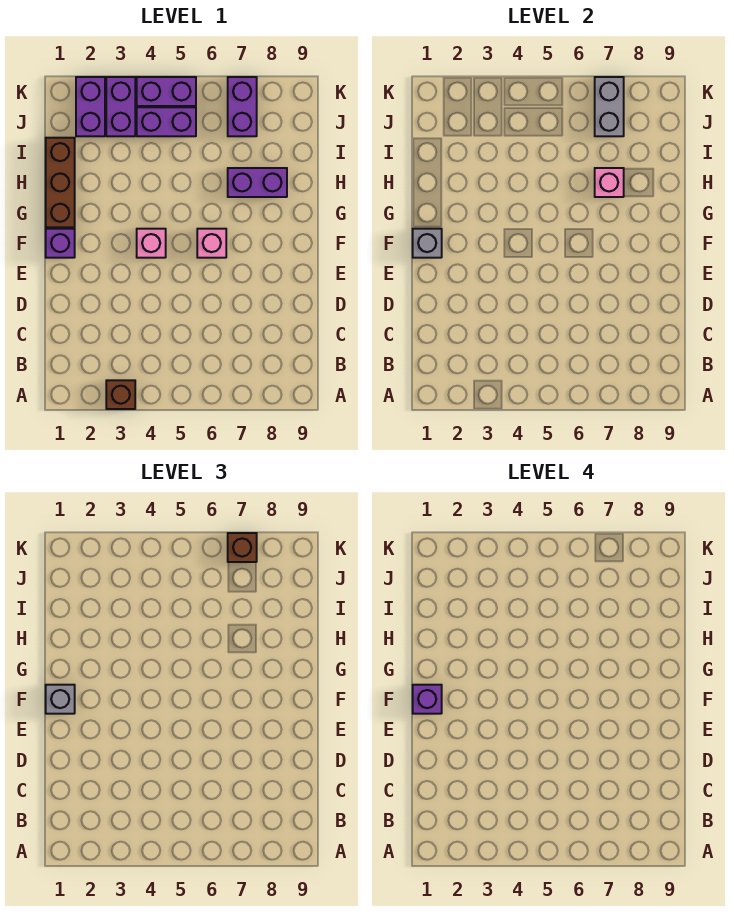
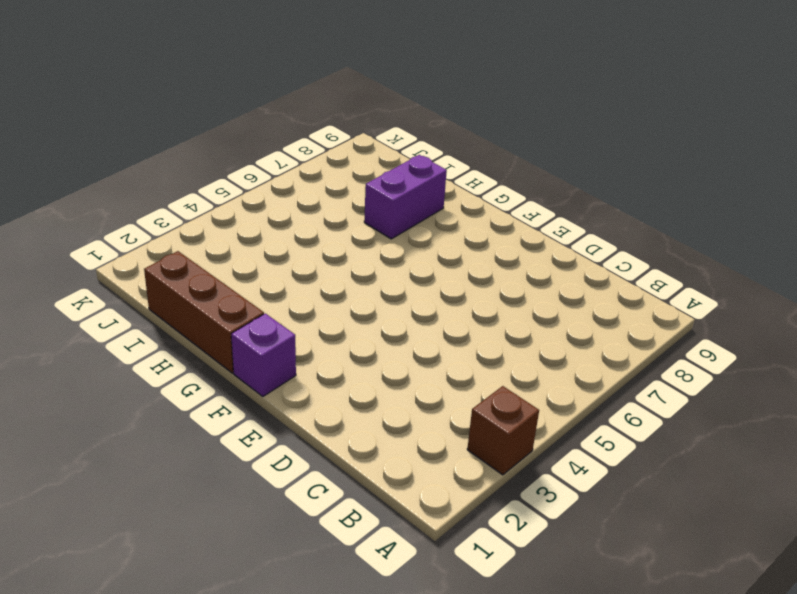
none -> pink 1x1 brick [137,229,166,258]
none -> pink 1x1 brick [197,229,226,258]
none -> purple 1x2 brick [76,77,105,136]

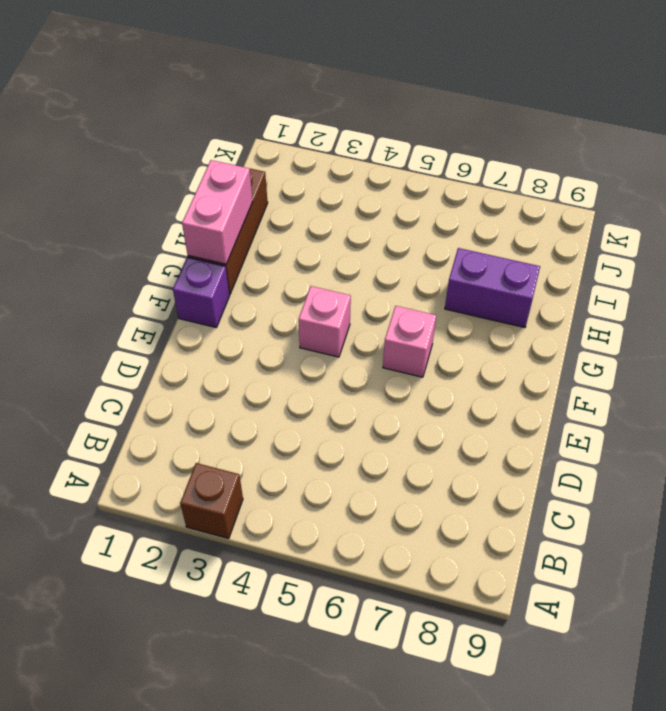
pink 1x2 brick [182,160,253,264] -> none
none -> purple 1x2 brick [76,77,105,136]
none -> purple 1x2 brick [106,77,135,136]
none -> purple 1x2 brick [137,107,196,136]

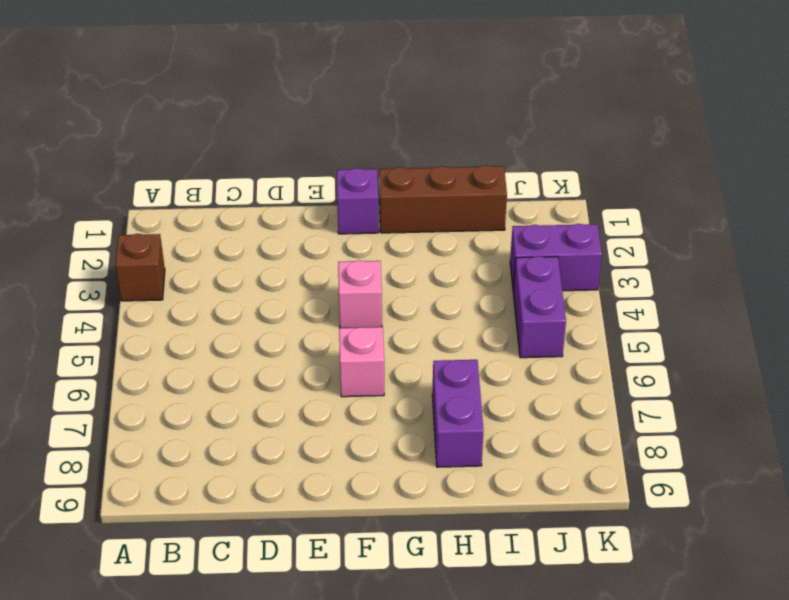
none -> purple 1x2 brick [76,77,105,136]
none -> purple 1x2 brick [228,77,257,136]
none -> purple 1x2 brick [137,77,196,106]

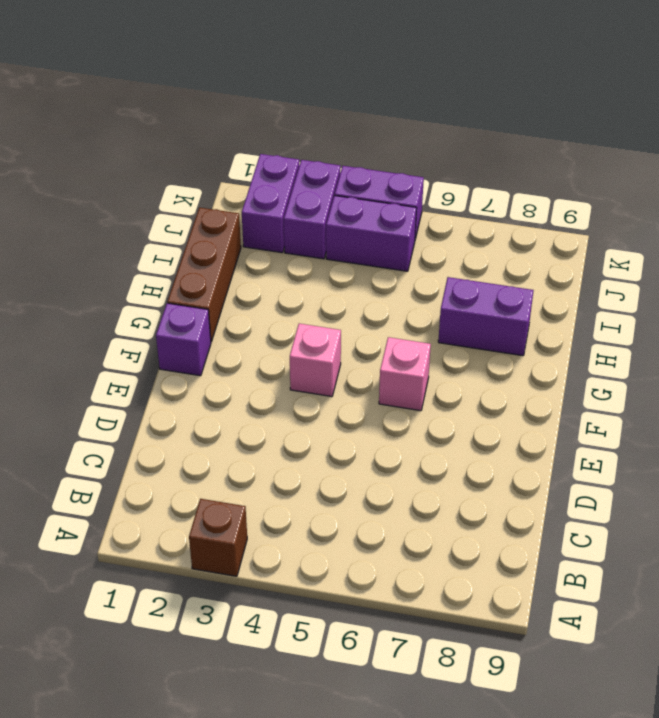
none -> purple 1x2 brick [228,77,257,136]
none -> grey 1x1 brick [413,229,442,258]
none -> pink 1x1 brick [595,168,624,197]

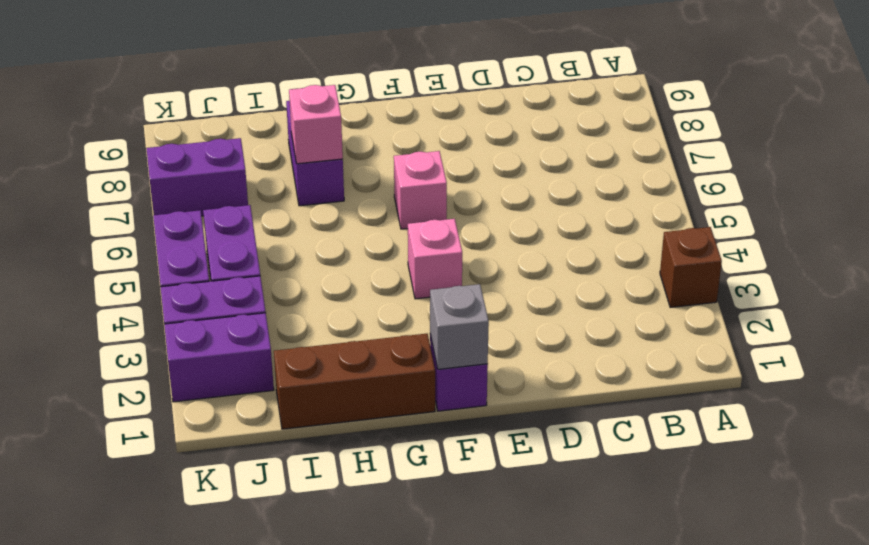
none -> grey 1x2 brick [595,77,624,136]
none -> grey 1x1 brick [46,685,75,714]
none -> brown 1x1 brick [228,533,257,562]

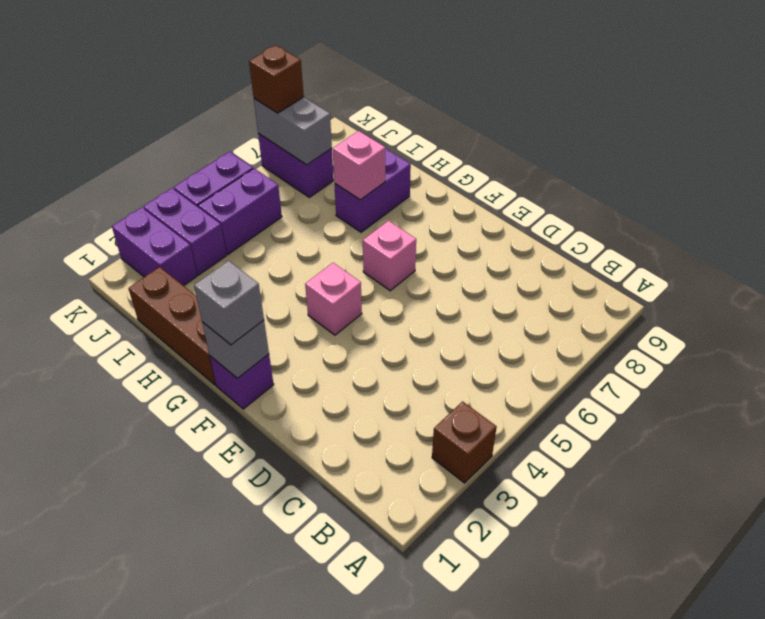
none -> purple 1x1 brick [413,685,442,714]

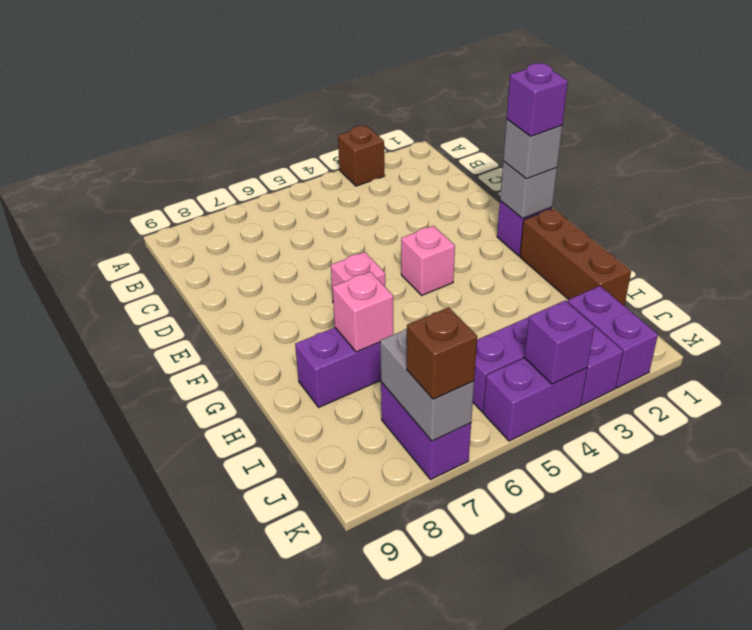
purple 1x1 brick [524,301,594,384] -> none

